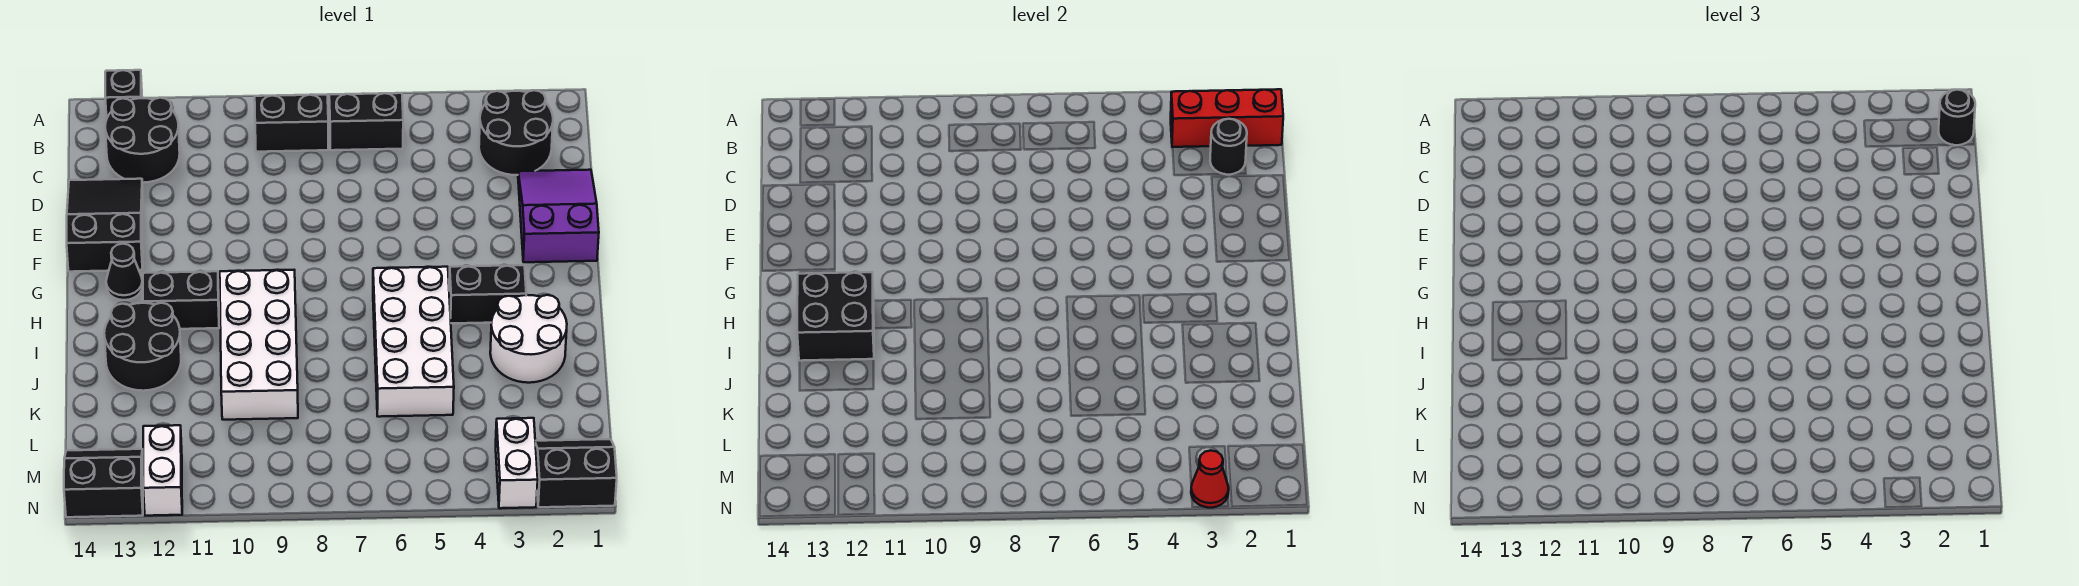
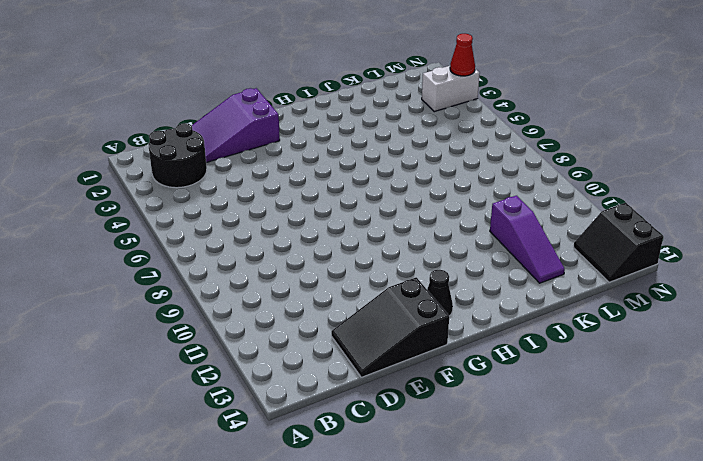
purple 1x3 slope [490,196,565,283] -> none
none -> black 1x1 brick [105,70,142,117]
none -> black 1x2 brick [329,93,403,150]
none -> black 1x2 brick [255,95,329,152]

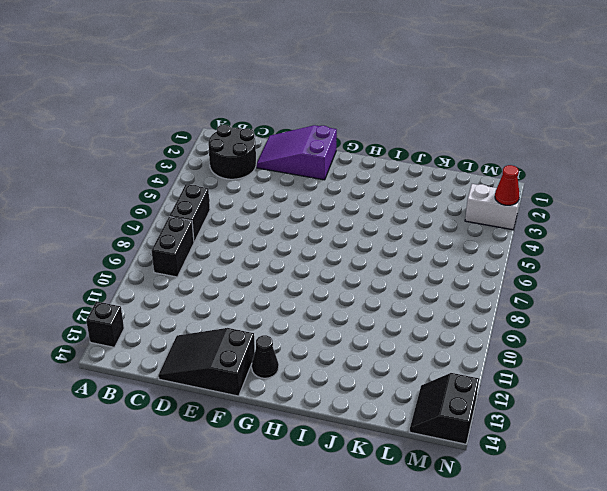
none -> black 2x2 round brick [105,98,180,183]
none -> black 1x2 brick [449,265,526,323]
none -> white 2x4 brick [373,267,454,417]

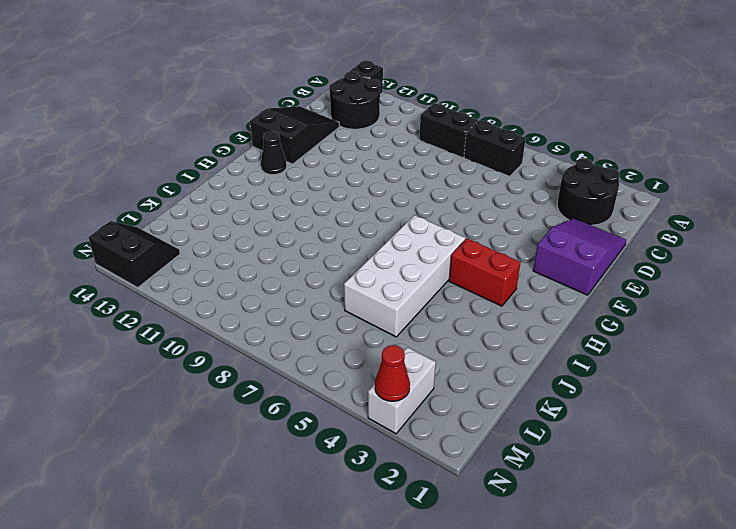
red 1x2 brick [449,238,521,306] -> black 1x2 brick [449,265,526,323]
none -> white 2x4 brick [220,270,298,420]
none -> black 1x2 brick [143,271,219,329]
none -> white 2x2 round brick [490,295,567,383]

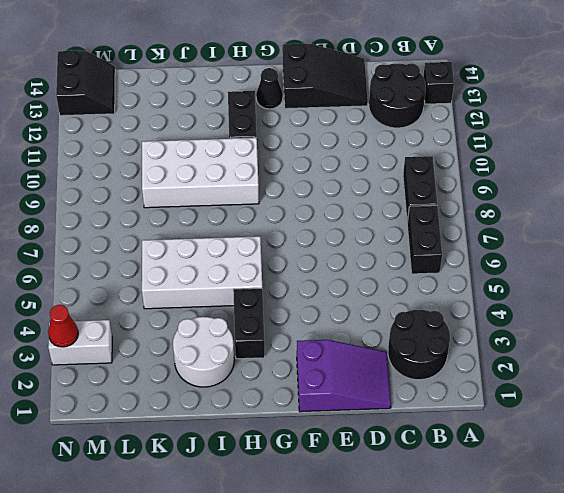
none -> black 2x2 round brick [104,303,181,391]
none -> black 2x2 slope [535,439,617,507]
none -> white 1x2 brick [143,425,182,516]

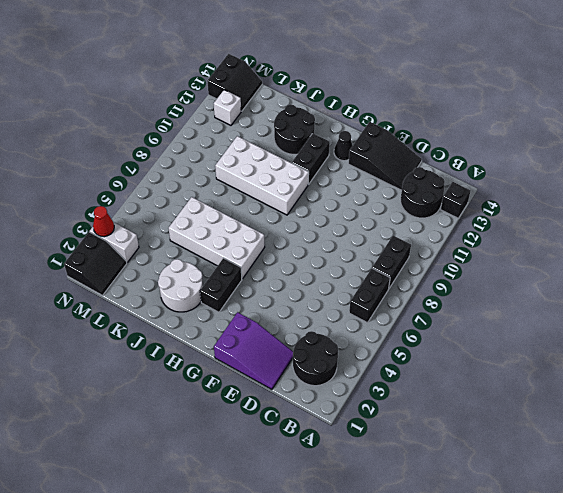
white 1x1 brick [214,90,241,125] -> white 1x2 brick [143,425,182,516]
none -> red 1x3 brick [1171,89,1283,147]
none -> black 1x1 round brick [1210,119,1247,175]
none -> black 2x2 brick [797,272,874,361]

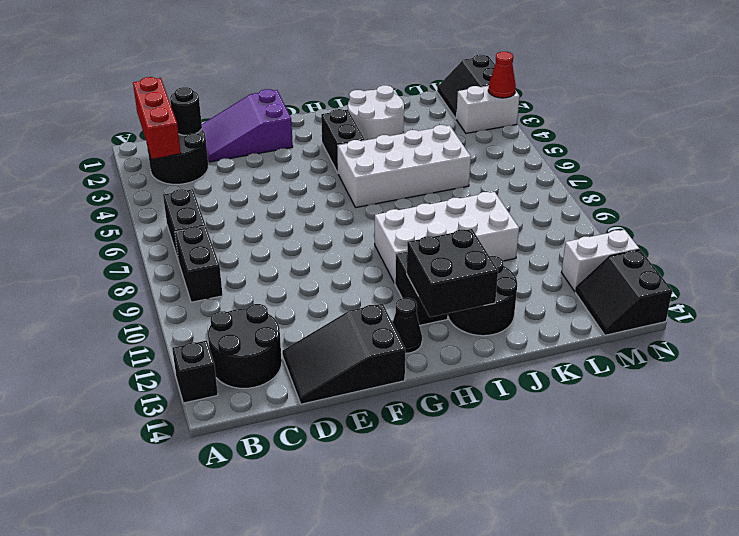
none -> black 1x1 round brick [1939,90,1975,145]

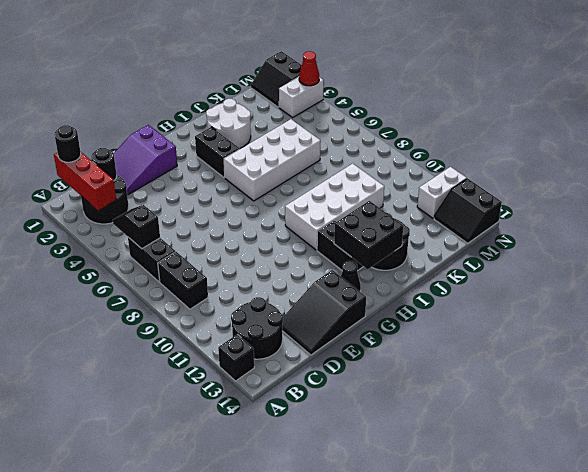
black 1x2 slope [113,205,160,249] -> none

